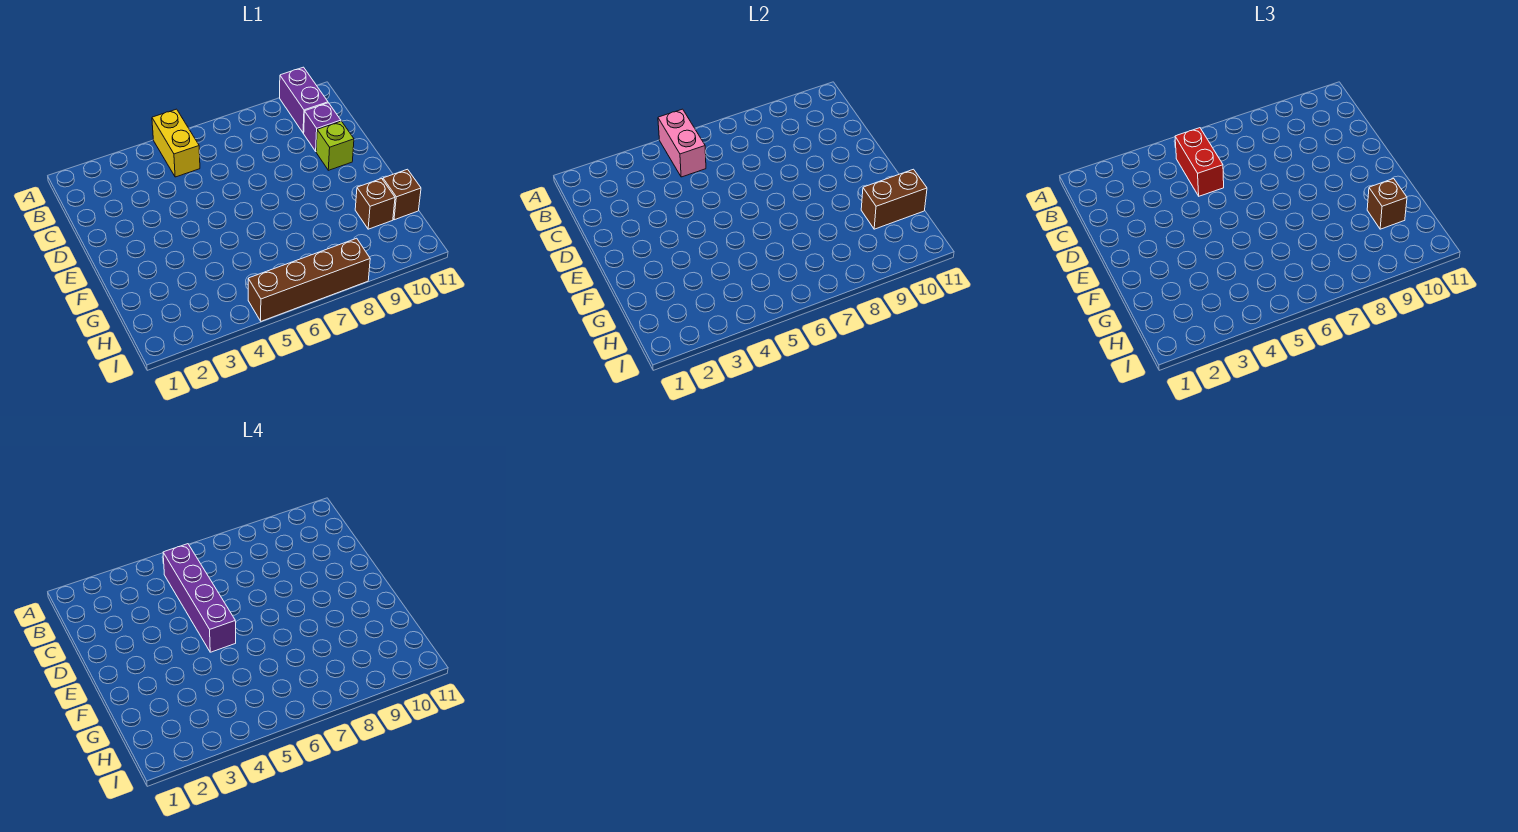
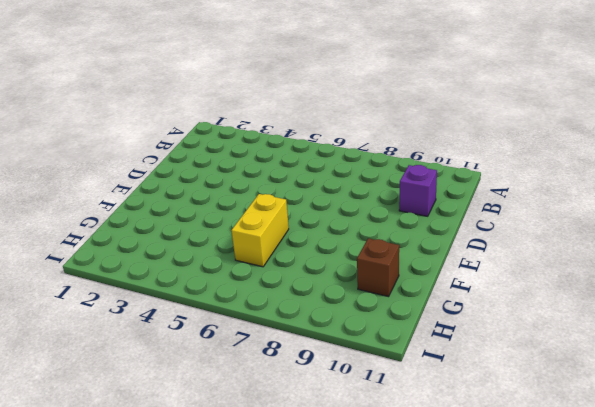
yellow 1x2 brick [231,194,289,267] -> yellow 1x2 brick moved to [152,109,200,177]
none -> purple 1x2 brick [280,67,328,133]
none -> lime 1x1 brick [316,121,354,170]
none -> brown 1x1 brick [383,169,421,220]

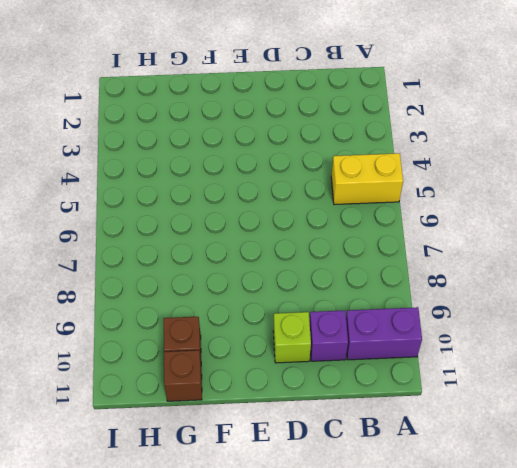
none -> brown 1x4 brick [248,238,370,321]
none -> pink 1x2 brick [658,109,706,177]
none -> brown 1x2 brick [861,169,927,229]

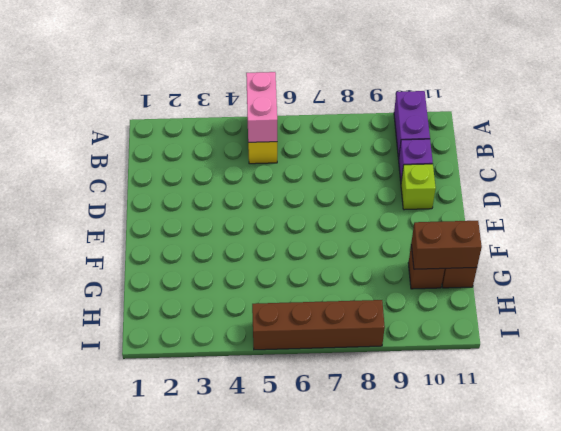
none -> red 1x2 brick [1175,128,1224,196]
none -> brown 1x1 brick [1367,179,1407,229]
none -> purple 1x4 brick [163,544,236,652]

